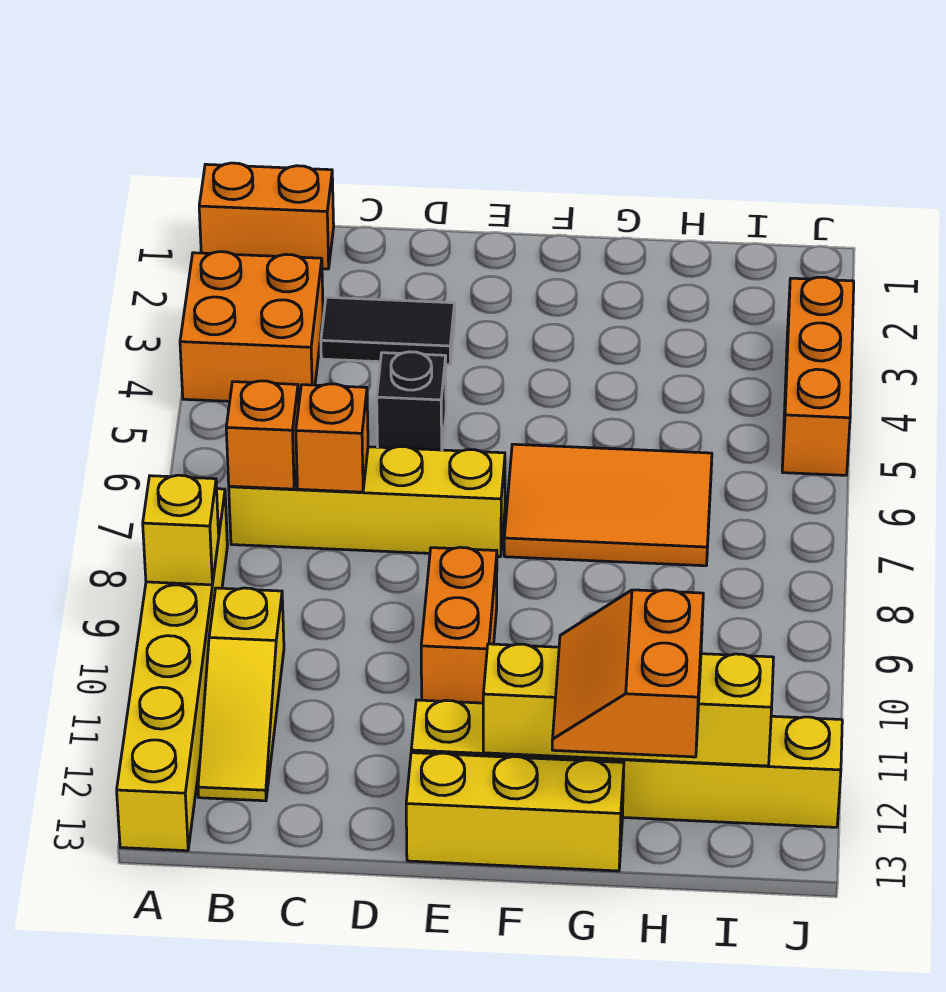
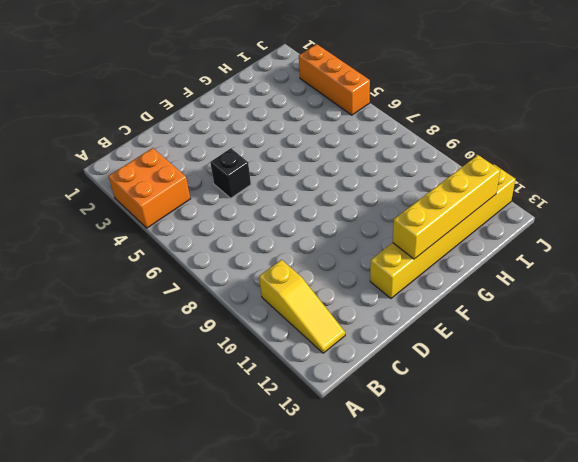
none -> orange 1x2 brick [199,163,334,269]
none -> yellow 1x6 brick [117,489,227,851]
none -> yellow 1x4 brick [229,447,505,557]

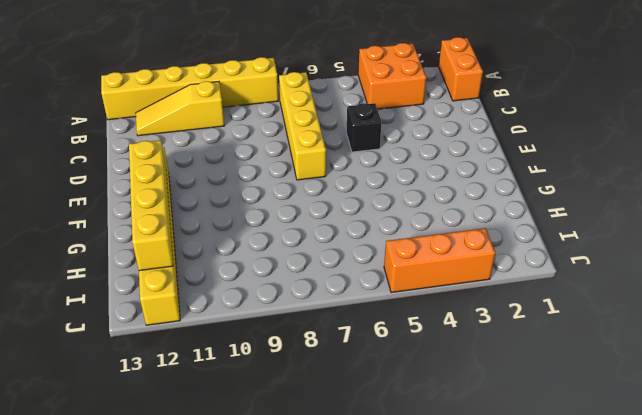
none -> black 1x2 tile [321,297,455,365]
none -> orange 1x2 brick [421,547,497,703]
none -> yellow 1x3 brick [406,753,624,871]

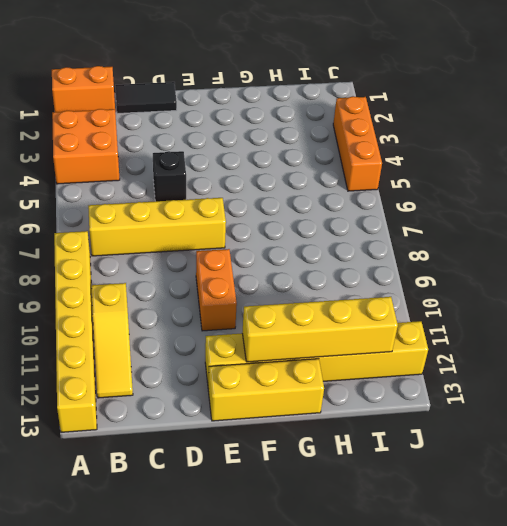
black 1x2 tile [115,82,177,113] -> black 1x2 tile moved to [321,297,455,365]
none -> orange 2x3 tile [504,444,712,566]
none -> yellow 1x1 brick [143,475,219,585]
none -> orange 1x1 brick [226,381,299,489]

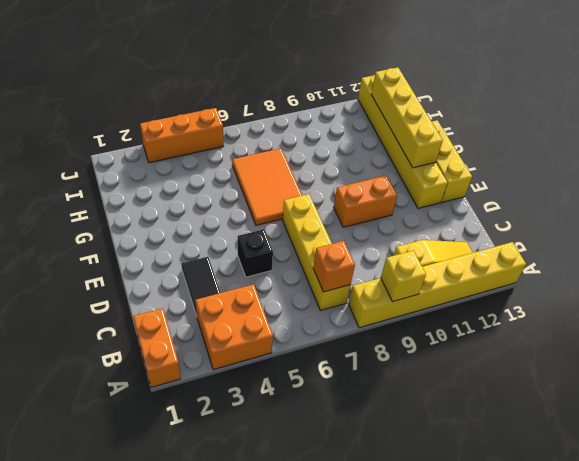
none -> orange 1x1 brick [296,384,368,492]
none -> orange 2x2 slope [552,590,703,757]

